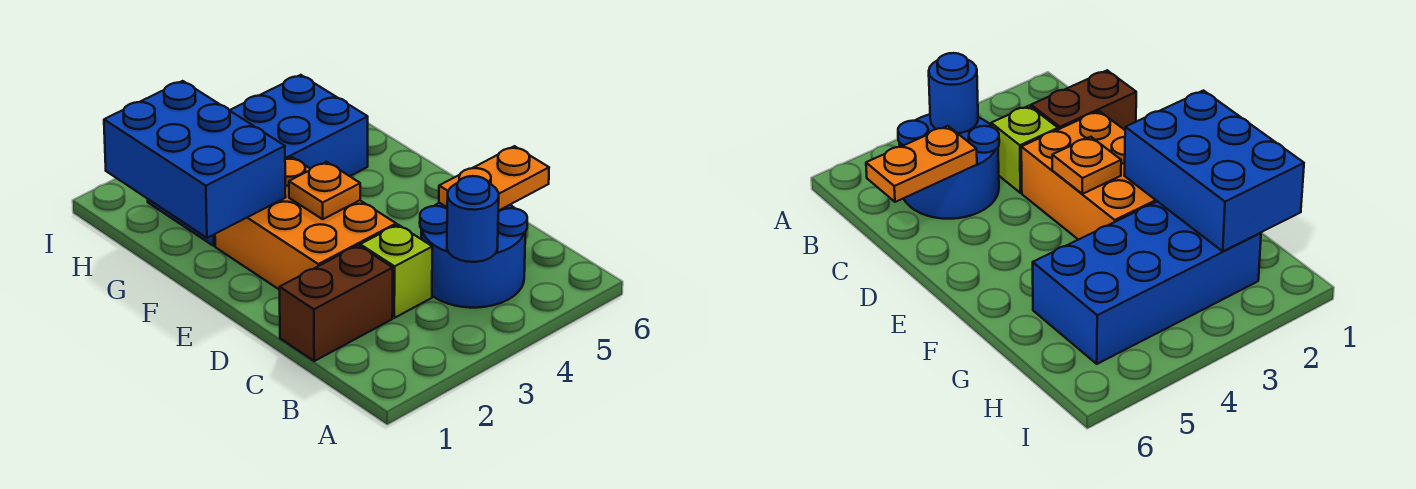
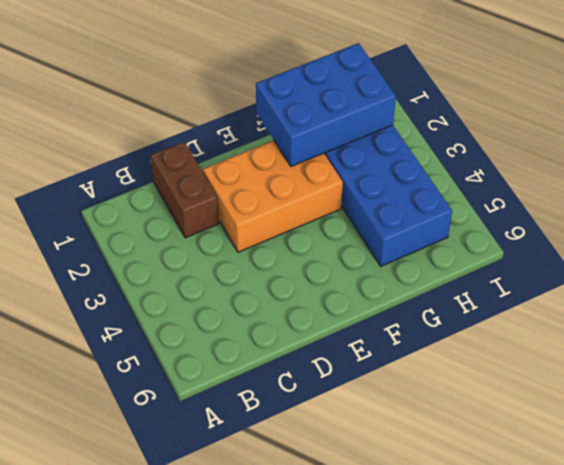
none -> blue 2x2 round brick [420,203,527,308]
none -> lime 1x1 brick [360,225,432,318]

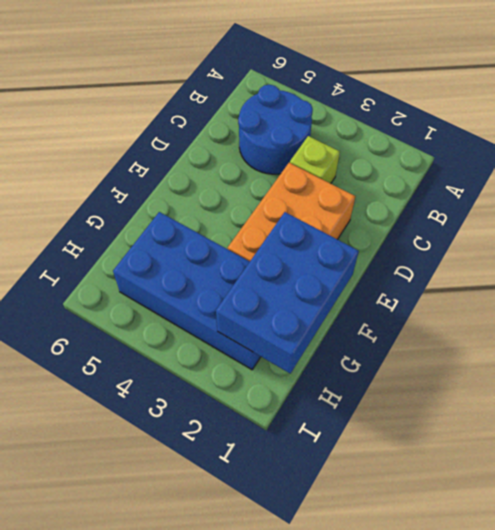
none -> brown 1x2 brick [280,245,393,361]
none -> blue 1x1 round brick [447,176,499,262]

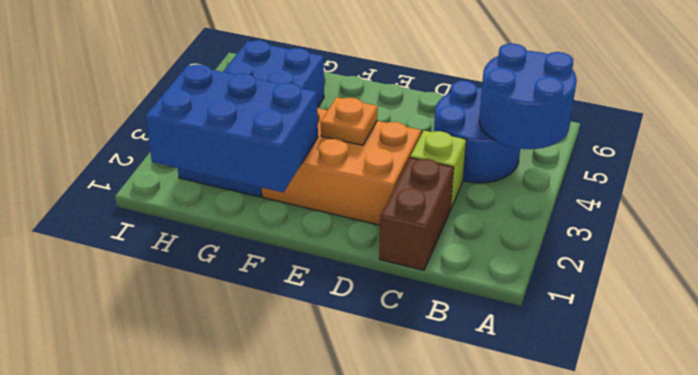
blue 2x2 round brick [479,44,577,149] -> blue 1x1 round brick [447,176,499,262]
none -> orange 1x2 plate [439,146,549,211]

